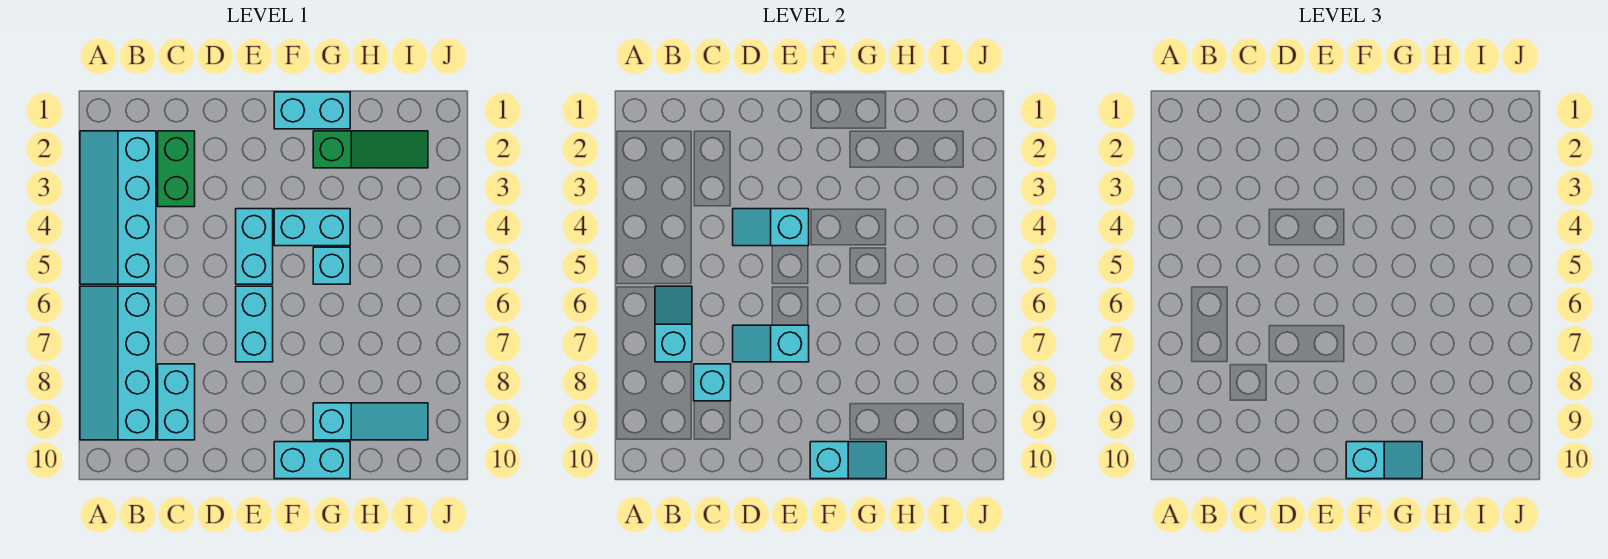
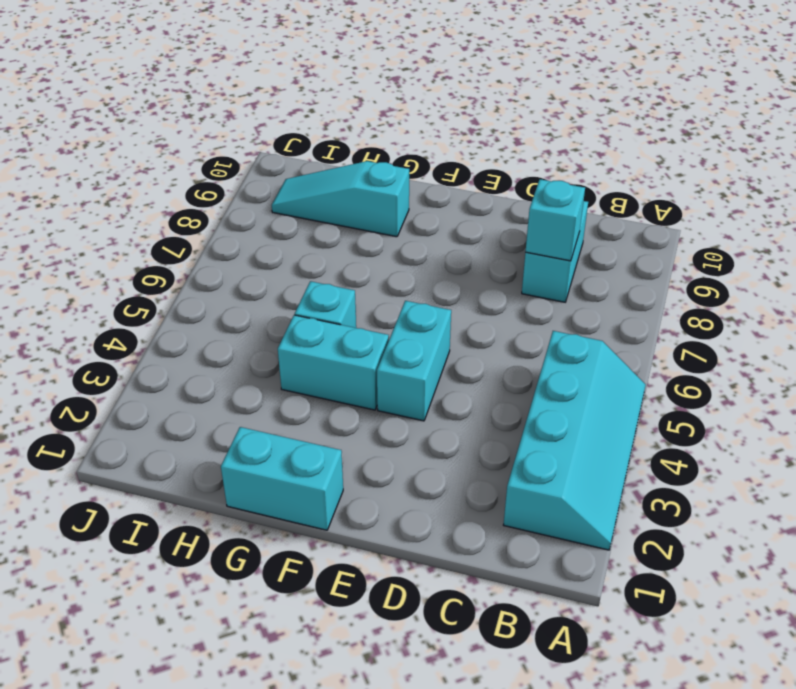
none -> cyan 2x4 slope [80,286,156,440]
none -> green 1x2 brick [158,131,195,207]
none -> cyan 1x2 brick [236,286,273,362]

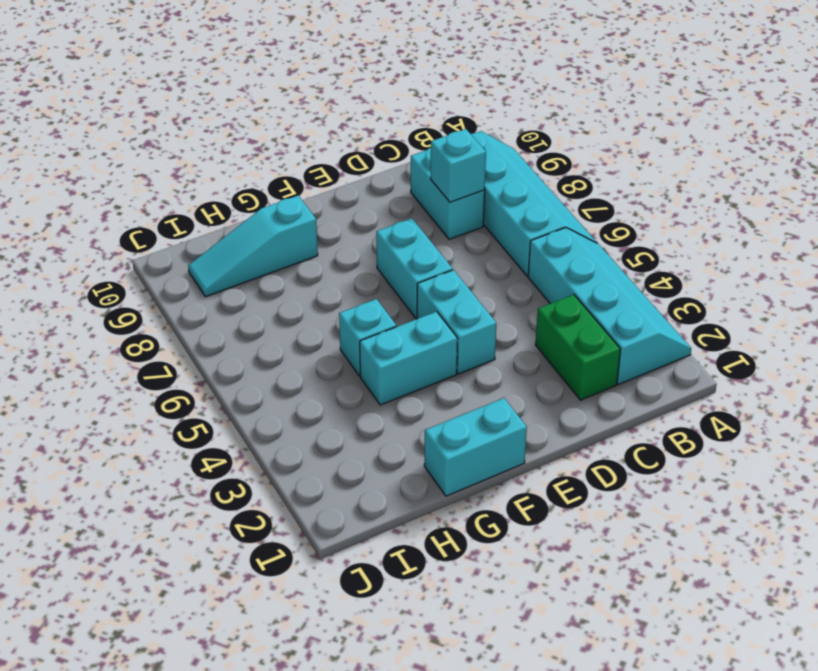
none -> cyan 1x2 brick [274,442,350,479]
none -> green 1x3 slope [313,131,428,168]
none -> cyan 1x2 slope [655,286,692,362]

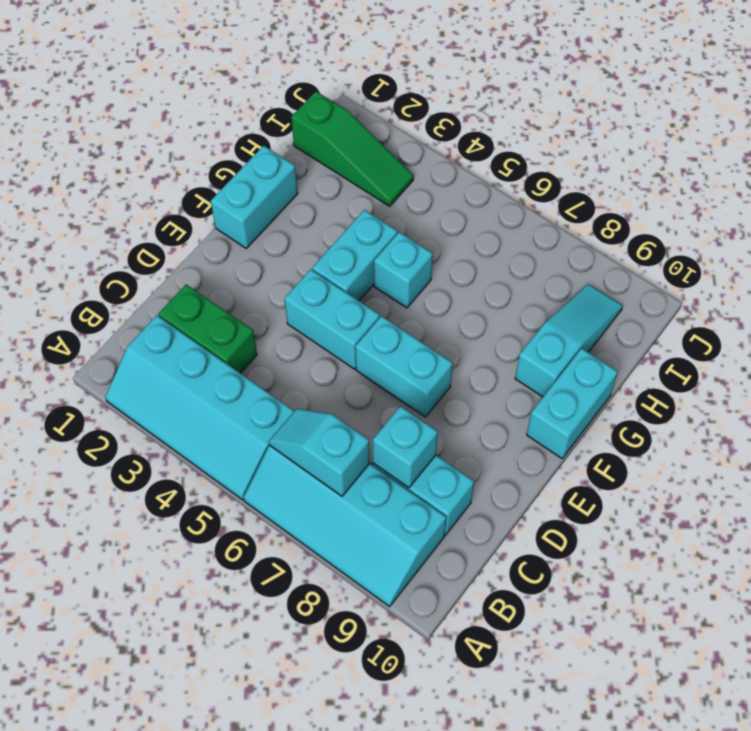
green 1x3 slope [291,91,413,206] -> green 1x3 slope turned to [313,131,428,168]
none -> cyan 1x2 slope [733,209,809,246]
none -> cyan 1x2 slope [733,325,809,362]
none -> cyan 1x2 slope [810,442,886,479]

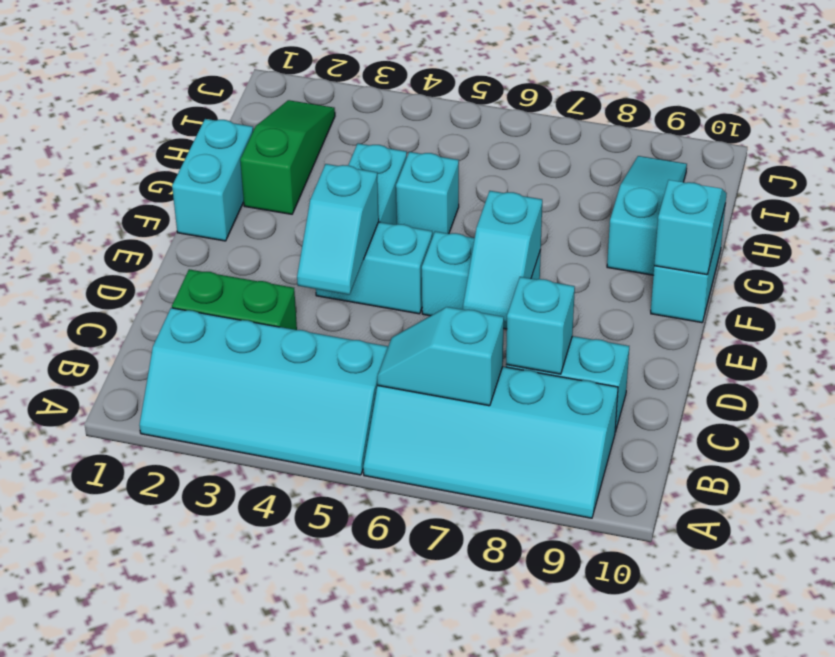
none -> cyan 1x2 slope [1346,442,1422,479]

